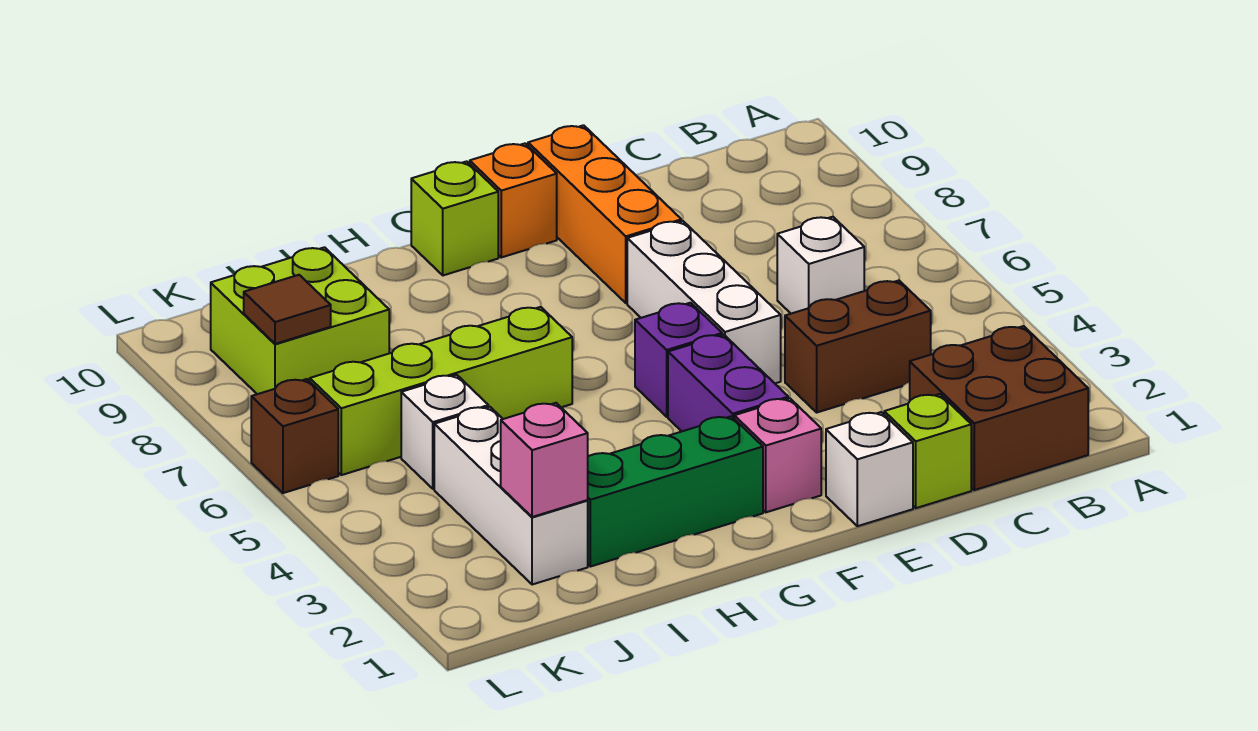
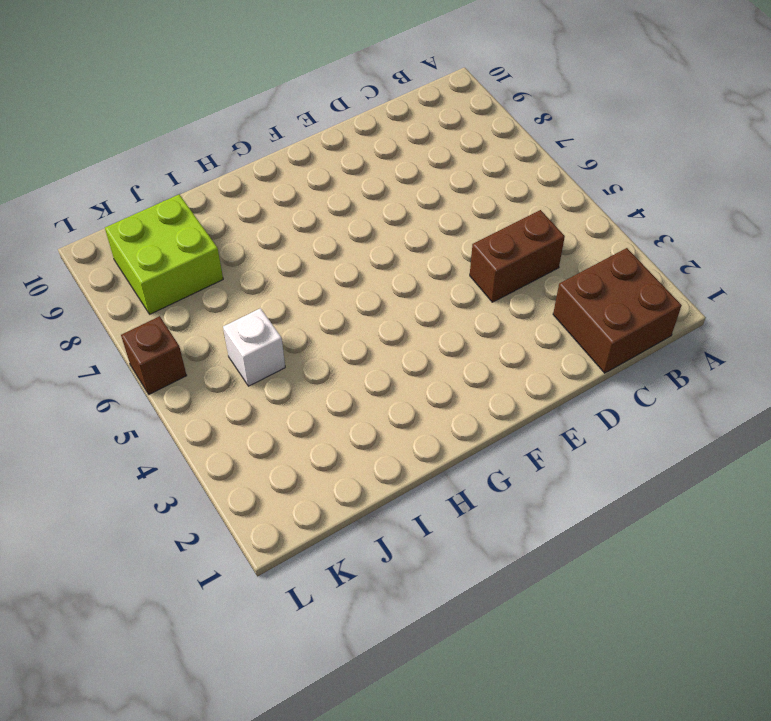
none -> white 1x1 brick [777,217,864,314]
none -> lime 1x1 brick [884,394,971,508]
none -> white 1x1 brick [826,412,913,526]

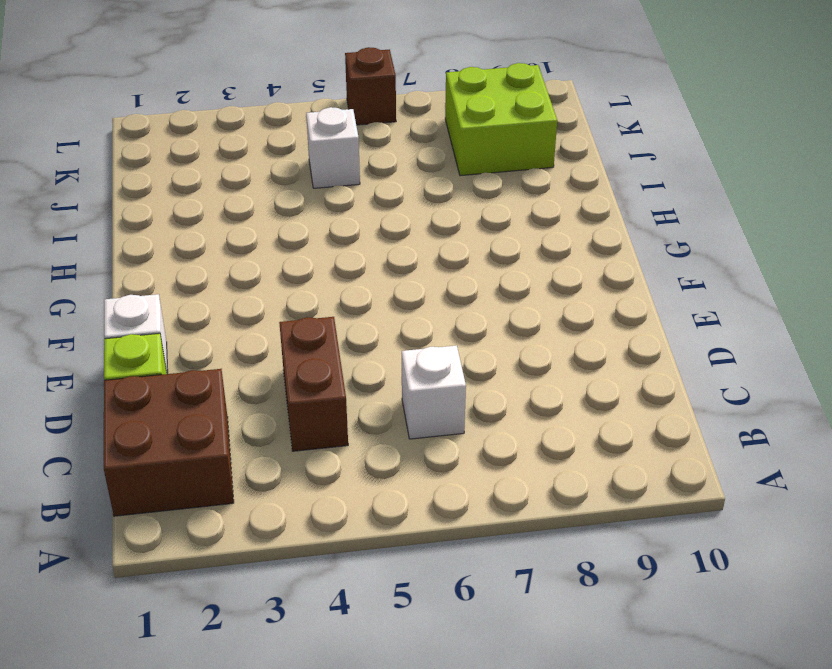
none -> white 1x3 brick [627,221,781,383]
none -> orange 1x3 brick [528,125,681,303]
none -> pink 1x1 brick [734,398,821,512]

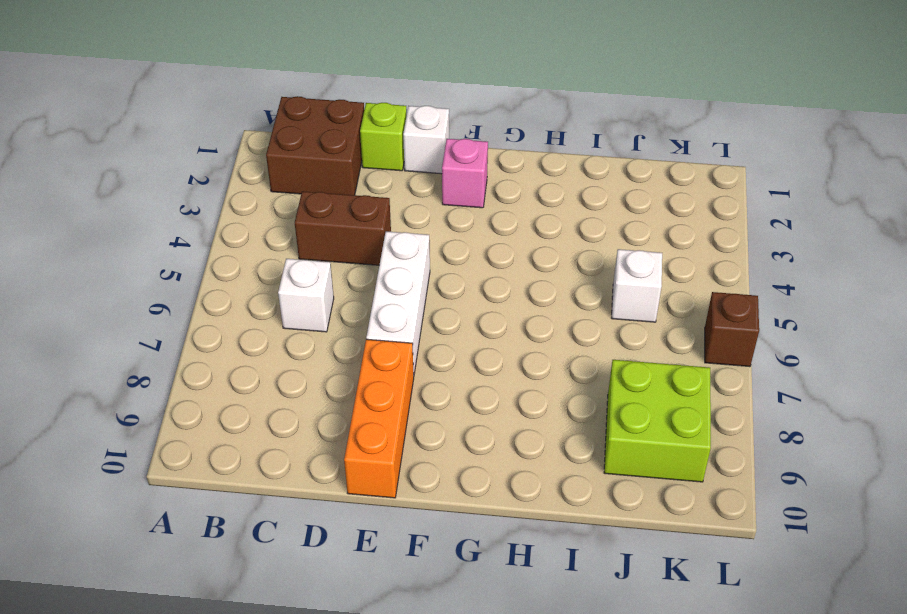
none -> purple 1x2 brick [668,335,788,431]
none -> purple 1x1 brick [635,303,722,417]
none -> orange 1x1 brick [470,143,557,257]

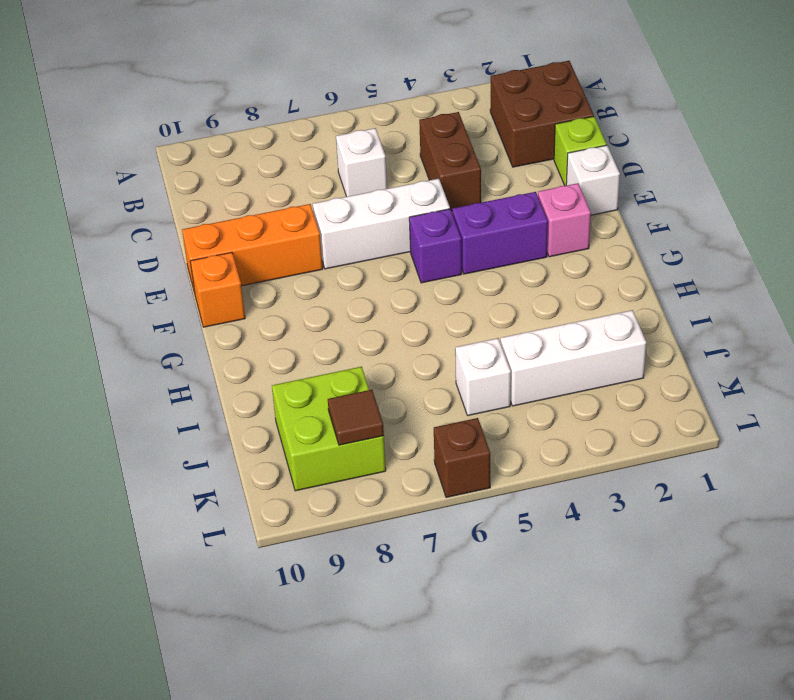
none -> green 1x3 brick [587,416,763,567]
none -> lime 1x1 brick [411,161,498,275]
none -> lime 1x4 brick [310,307,572,475]

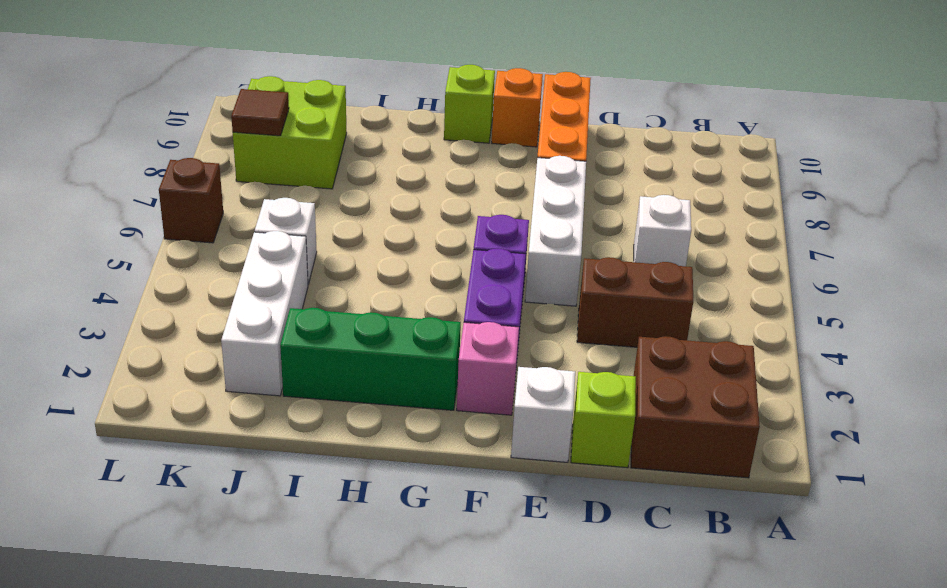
none -> lime 1x4 brick [310,307,572,475]
none -> pink 1x1 brick [501,403,588,517]

